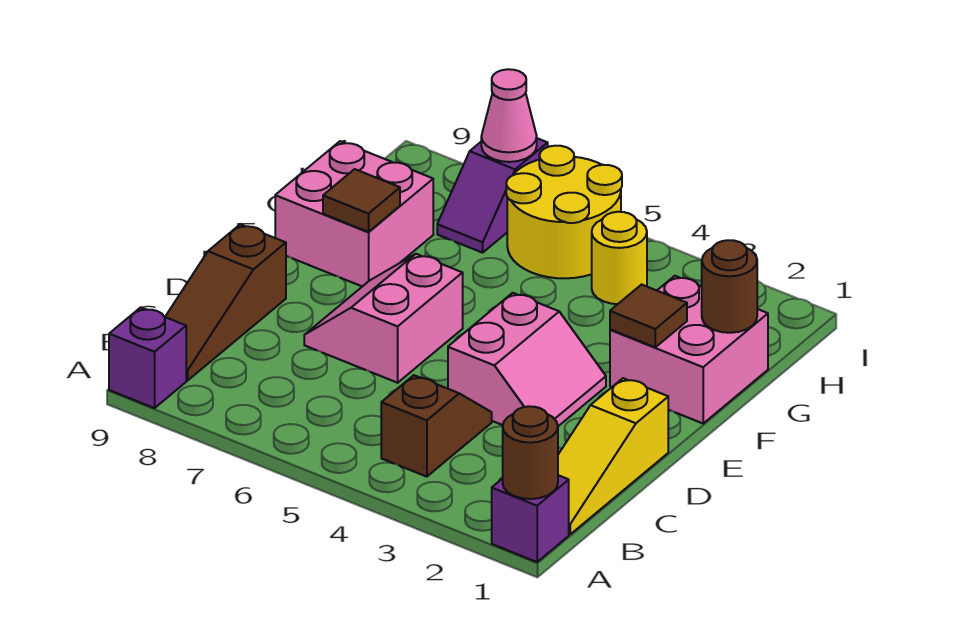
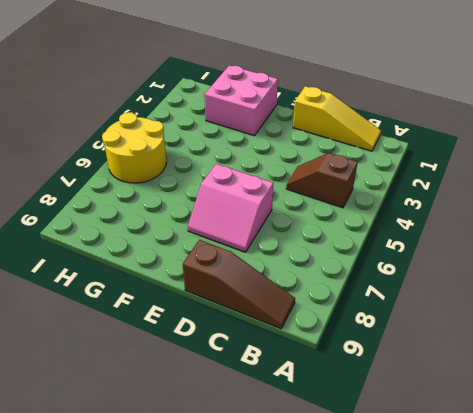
none -> purple 1x1 brick [492,475,569,562]
none -> purple 1x1 brick [109,307,186,408]
none -> pink 2x2 slope [448,293,606,426]

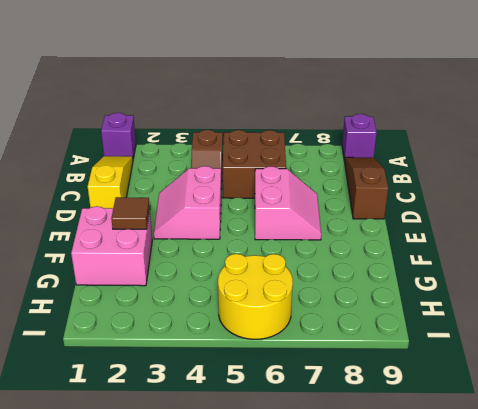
brown 2x2 brick [223,130,286,198] -> none
none -> pink 2x2 brick [275,141,433,286]
none -> yellow 1x1 round brick [592,212,647,304]
none -> purple 1x2 slope [437,138,548,253]

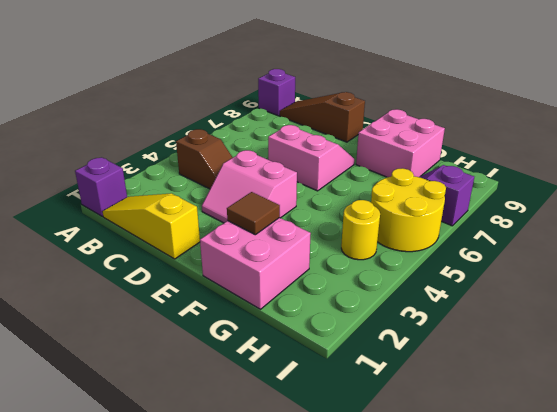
none -> brown 1x1 round brick [503,406,558,499]
none -> brown 1x1 tile [323,169,400,232]
none -> brown 1x1 round brick [702,240,757,333]

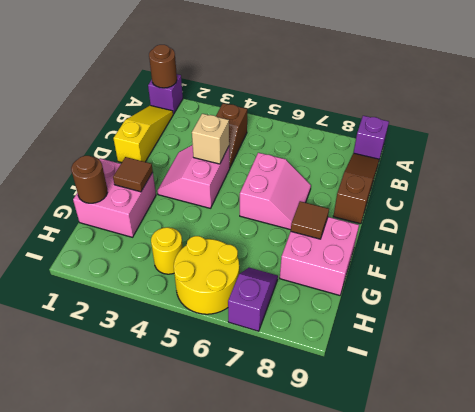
tan 1x1 brick [192,114,229,164] -> none
none -> pink 1x1 cone [481,69,537,162]

